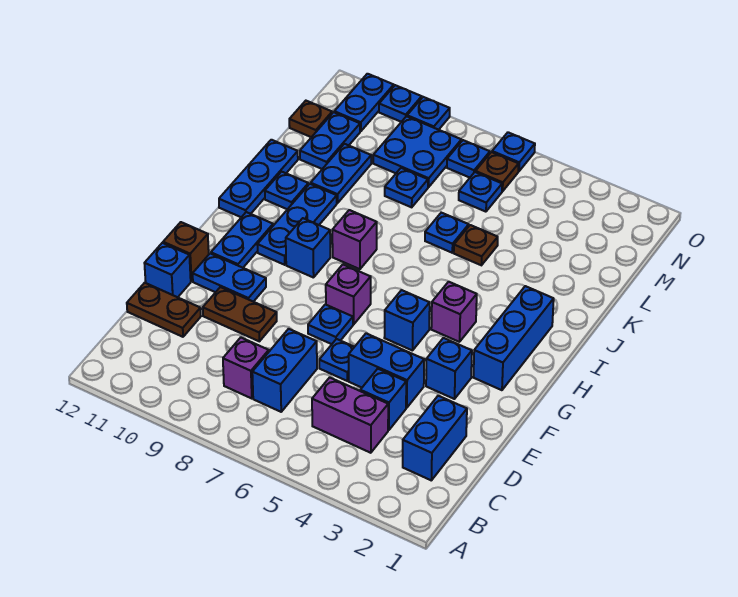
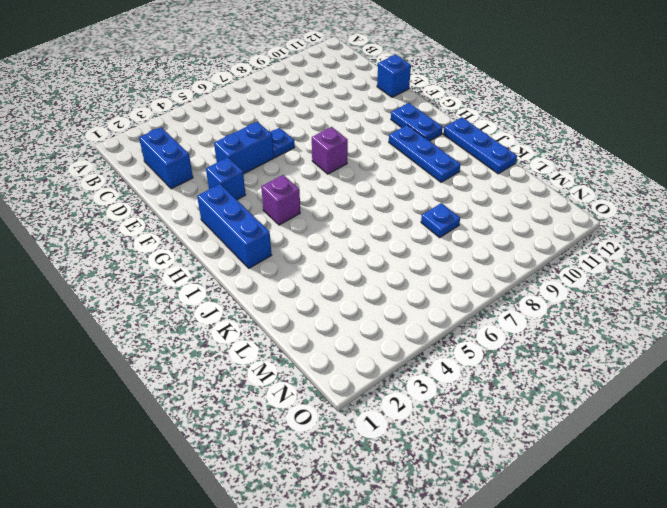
none -> purple 1x2 brick [312,377,388,453]
none -> blue 1x2 brick [252,329,317,412]
none -> purple 1x1 brick [223,338,269,398]
none -> blue 1x1 brick [360,369,406,430]

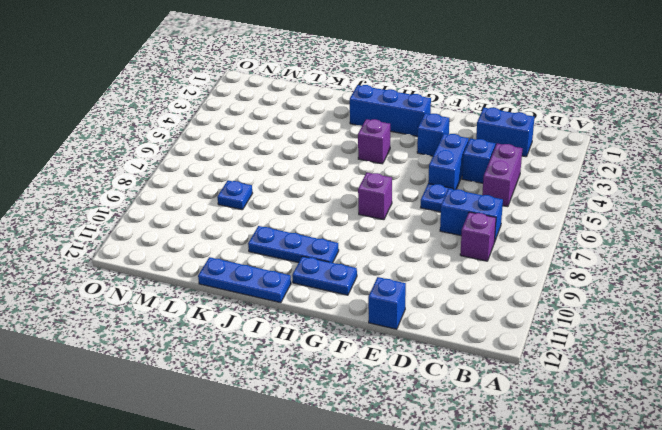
none -> brown 1x2 plate [127,283,201,337]
none -> brown 1x2 plate [203,287,277,341]
none -> blue 1x1 plate [308,304,353,344]
none -> blue 1x2 plate [193,253,266,302]

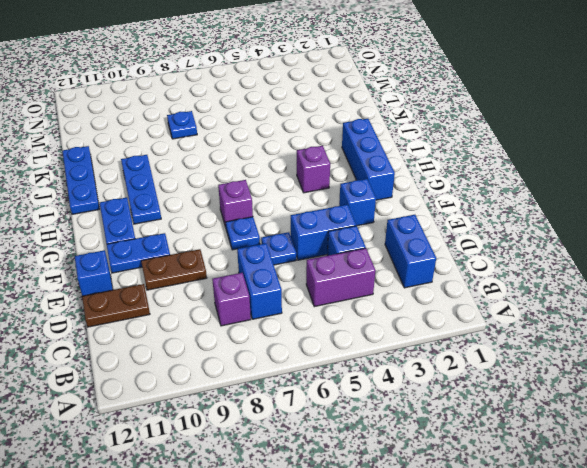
none -> brown 1x1 brick [163,222,209,281]
none -> blue 1x1 brick [384,290,430,351]
none -> blue 1x1 brick [286,218,330,278]
none -> purple 1x1 brick [332,210,377,269]

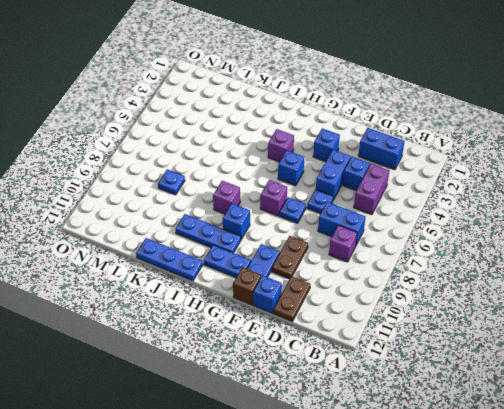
none -> blue 1x3 brick [473,286,554,390]
none -> blue 1x1 plate [265,172,308,209]
none -> brown 1x1 plate [454,225,498,265]
none -> blue 1x1 plate [425,213,469,253]

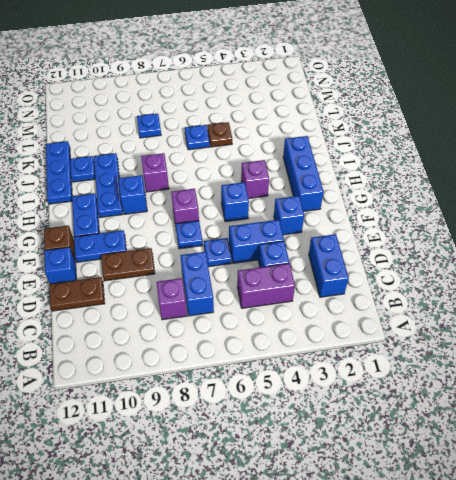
none -> blue 1x2 plate [311,144,371,203]
none -> blue 1x2 plate [300,112,360,169]
none -> blue 1x1 plate [459,172,502,212]
none -> blue 2x2 plate [373,116,461,187]

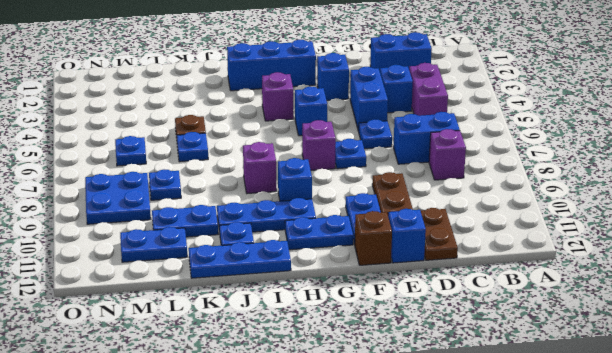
none -> brown 1x1 plate [289,101,332,137]
none -> brown 1x1 plate [476,152,519,191]
none -> blue 1x1 plate [447,140,490,178]
none -> blue 1x2 plate [334,74,394,131]

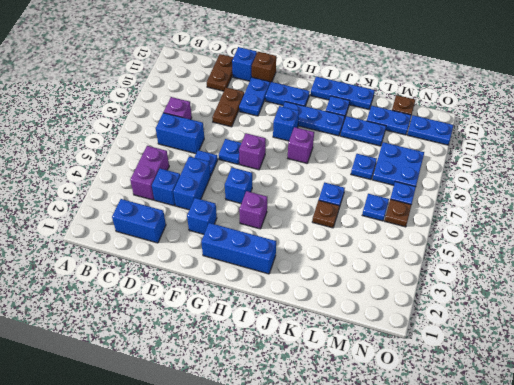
none -> blue 1x1 plate [492,132,535,171]
none -> blue 1x1 plate [407,97,450,130]
none -> blue 1x1 plate [379,85,422,122]

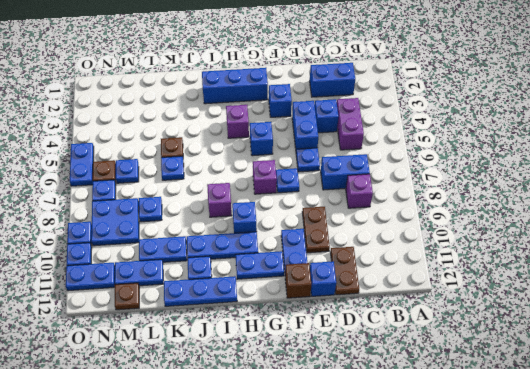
blue 1x2 plate [70,143,94,186] -> blue 1x1 plate [492,132,535,171]

